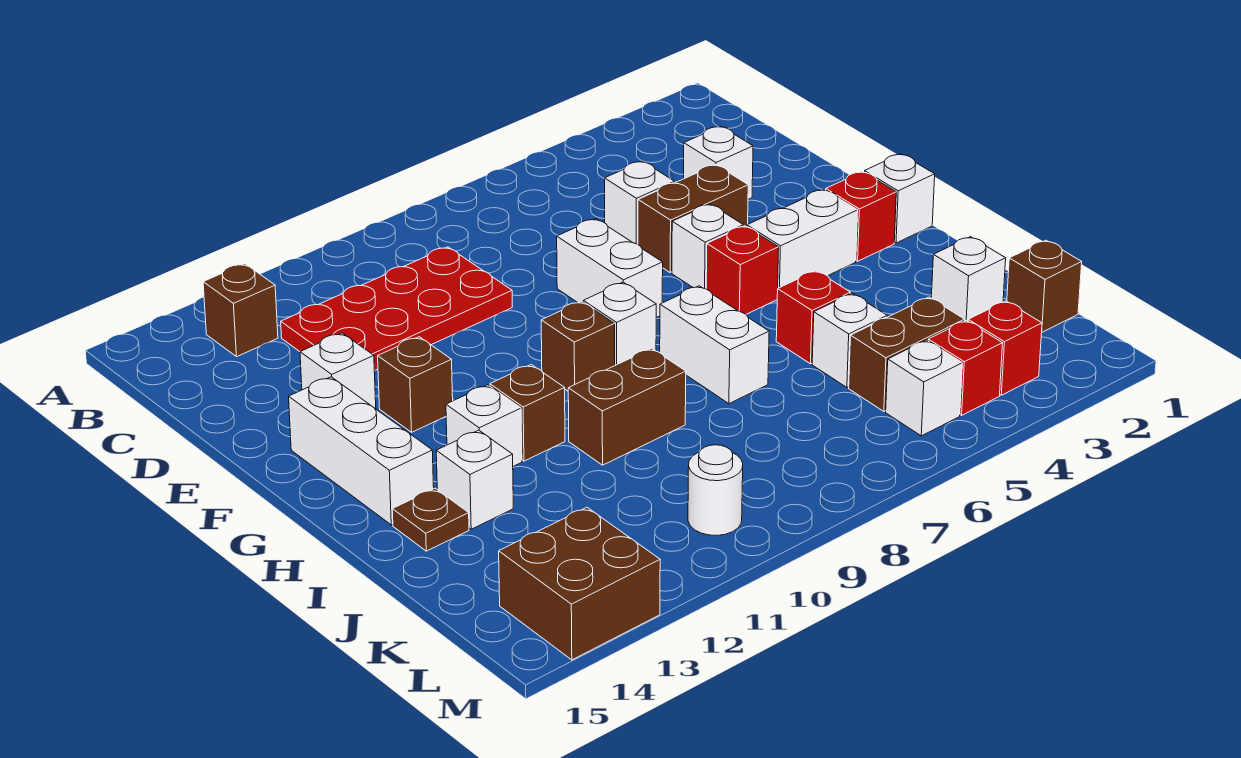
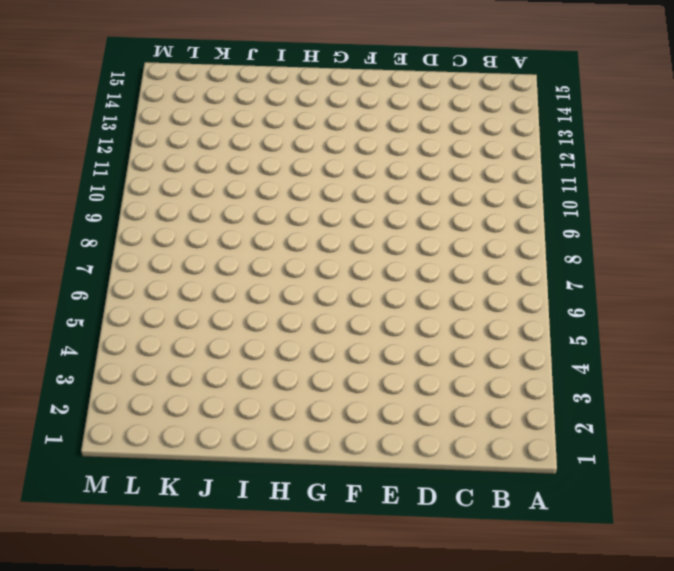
none -> brown 1x1 brick [203,264,278,357]
none -> red 2x4 plate [281,247,512,371]
none -> white 1x1 brick [683,126,753,199]
none -> white 1x1 brick [604,161,675,244]

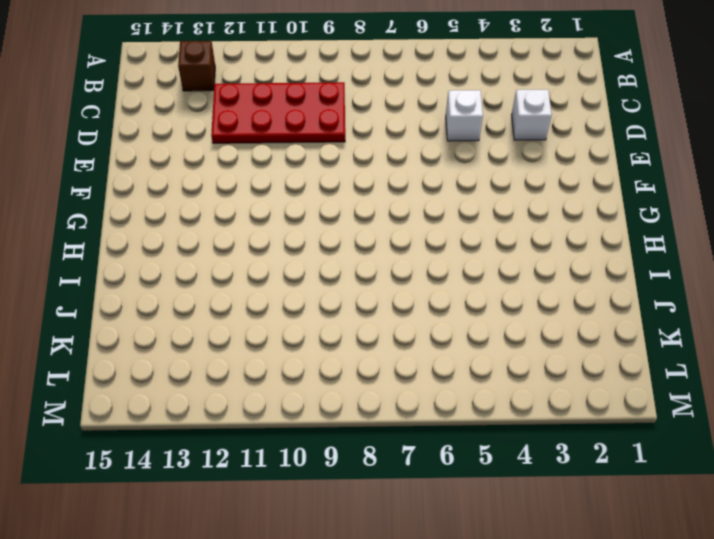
none -> brown 1x2 brick [638,165,748,272]
none -> white 1x2 brick [557,219,663,318]
none -> white 1x1 brick [300,333,376,409]
none -> white 1x1 brick [672,204,743,289]

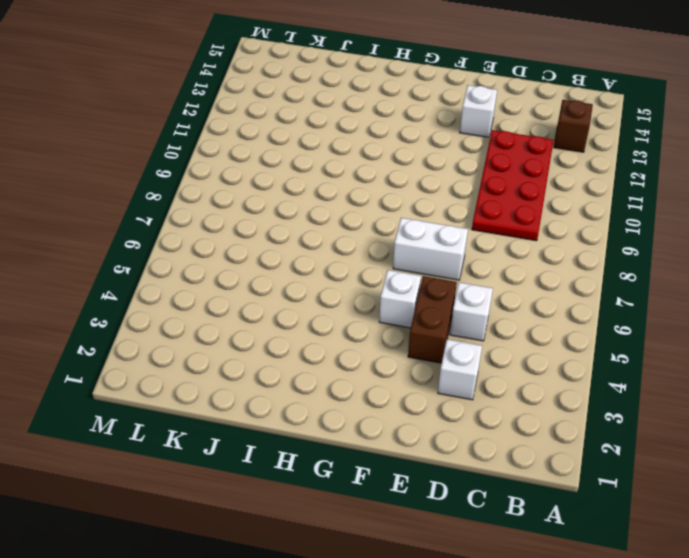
none -> brown 1x1 brick [378,337,453,432]
none -> white 1x3 brick [289,377,434,525]
none -> white 1x1 brick [864,154,935,243]
none -> red 1x1 brick [826,172,896,261]

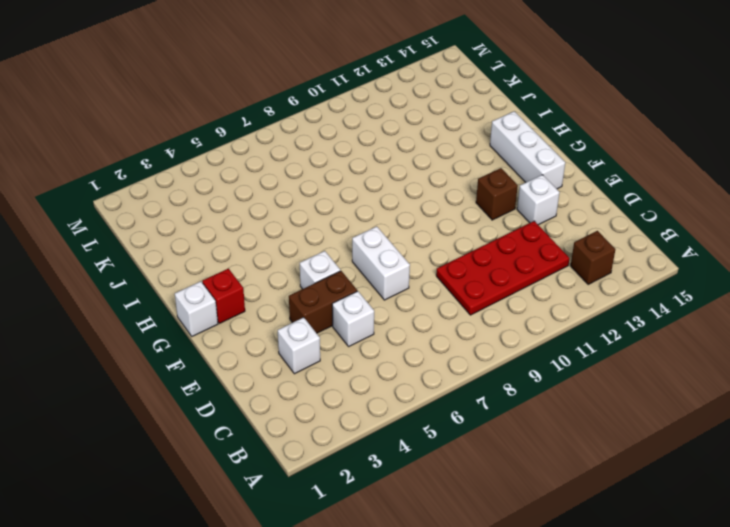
none -> white 1x2 brick [747,190,858,288]
none -> red 1x1 brick [706,226,779,314]
none -> white 1x1 brick [583,282,656,365]
none -> brown 1x1 brick [541,301,615,391]

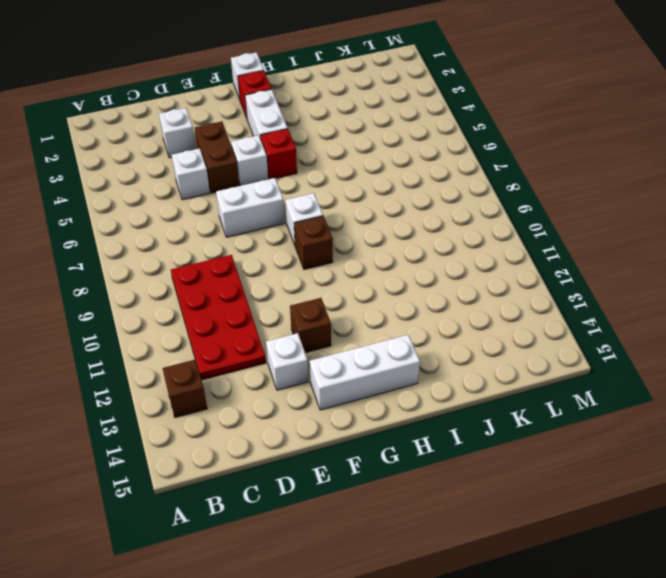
none -> white 1x2 brick [660,286,769,404]
none -> brown 1x1 brick [490,365,565,461]
none -> white 1x1 brick [446,385,522,466]
none -> red 1x1 brick [776,271,850,364]

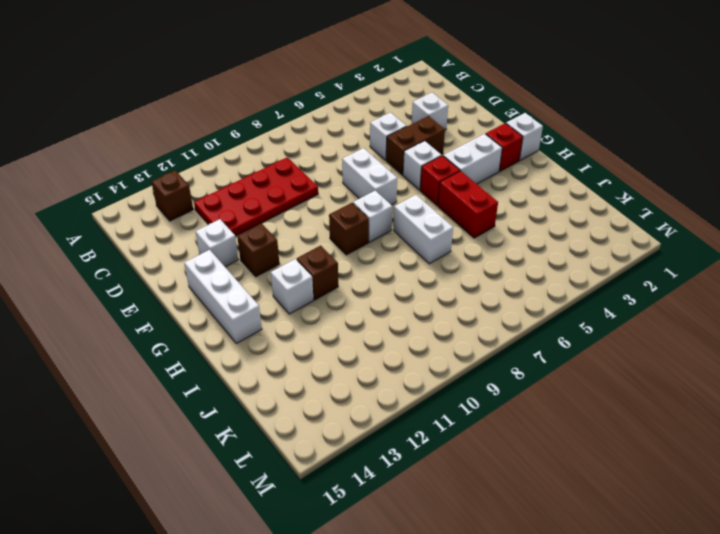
red 1x2 brick [438,171,498,238] -> red 1x1 brick [776,271,850,364]
none -> brown 1x2 brick [568,348,686,465]
none -> white 1x1 brick [436,430,513,529]
none -> brown 1x1 plate [392,488,469,551]
none -> white 1x1 brick [931,237,1006,321]

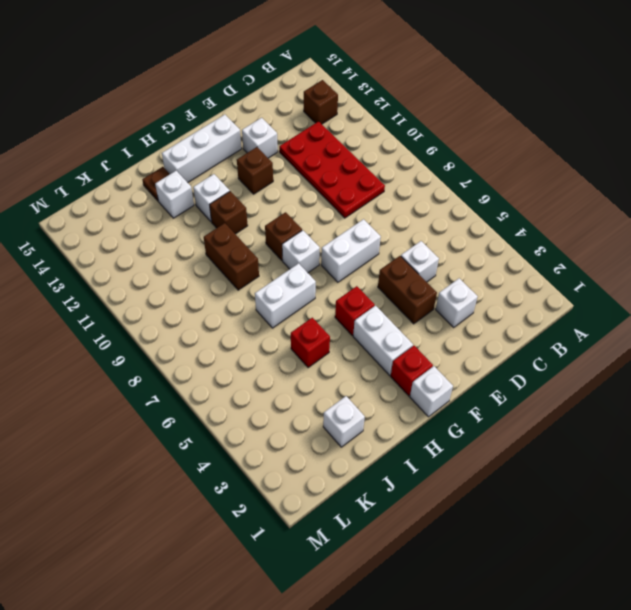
none -> white 1x1 brick [672,204,743,289]
none -> white 1x1 brick [812,293,887,387]
none -> brown 1x1 brick [1007,240,1082,332]
none -> brown 1x2 brick [849,297,965,411]

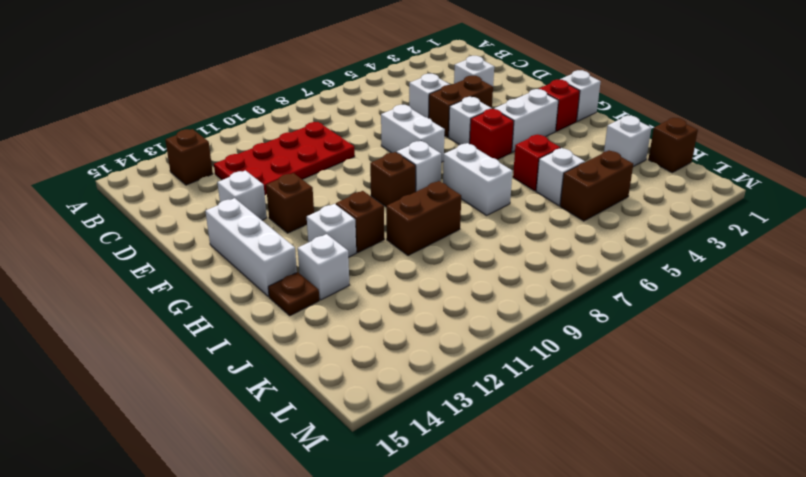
none -> red 1x1 brick [968,301,1042,395]
none -> red 1x1 brick [928,320,1003,415]
none -> white 1x1 brick [886,340,962,436]
none -> white 1x1 round brick [688,445,743,536]

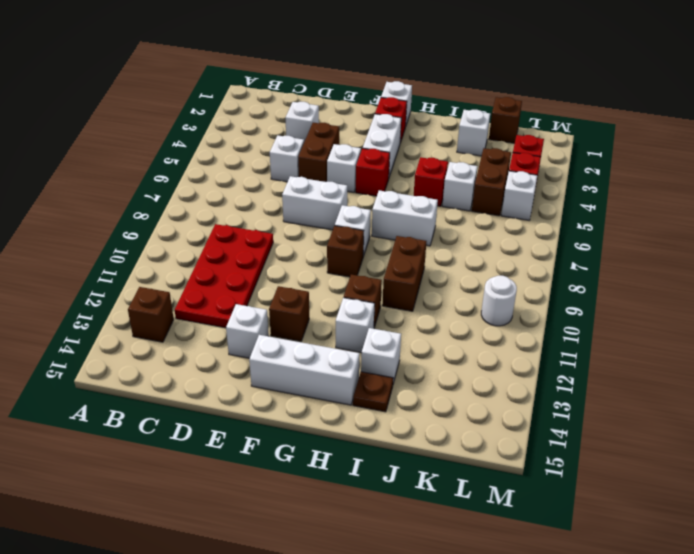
none -> brown 2x2 brick [499,507,660,660]

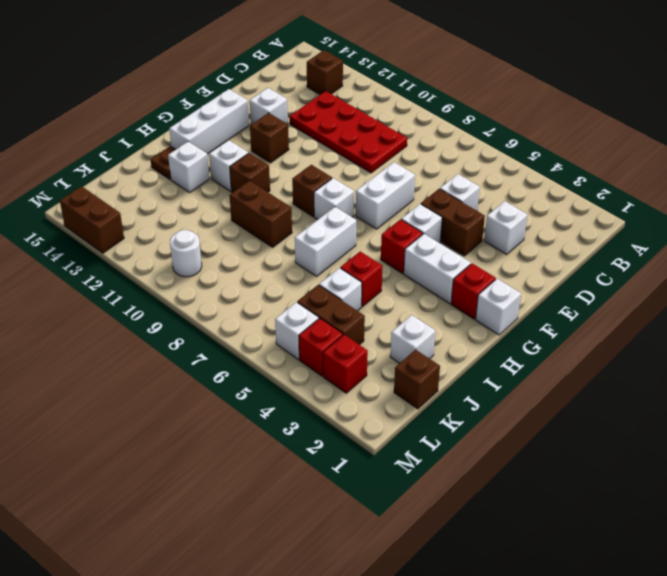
brown 1x2 brick [60,186,124,253] -> brown 2x2 brick [499,507,660,660]

